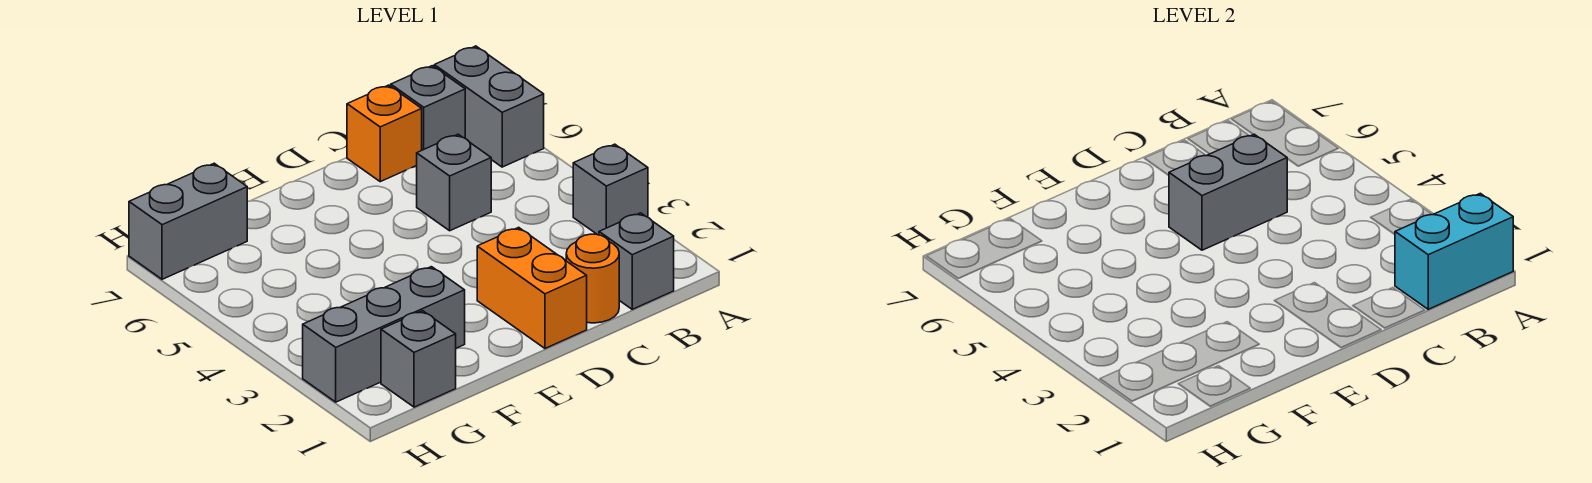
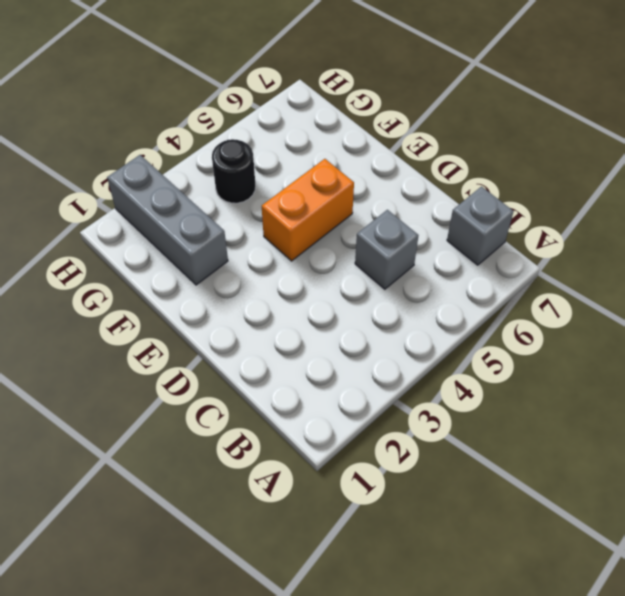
orange 1x2 brick [262,159,354,261] -> orange 1x2 brick moved to [477,227,587,348]
black 1x1 round brick [212,139,256,203] -> none
none -> grey 1x1 brick [573,144,648,235]
none -> grey 1x2 brick [434,46,544,167]
none -> grey 1x1 brick [599,213,674,309]

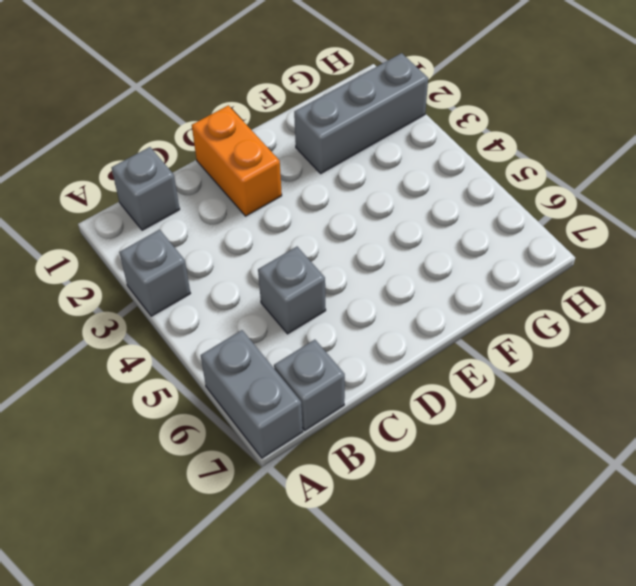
none -> orange 1x1 round brick [566,234,619,323]
none -> orange 1x1 brick [347,85,422,182]
none -> grey 1x1 brick [381,311,456,407]

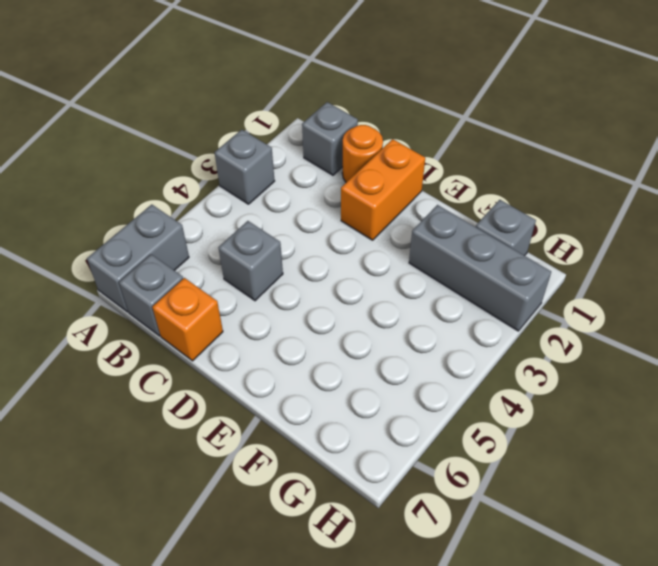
none -> grey 1x2 brick [129,163,247,279]
none -> cyan 1x2 brick [1395,193,1513,309]
none -> grey 1x2 brick [1169,134,1287,250]

